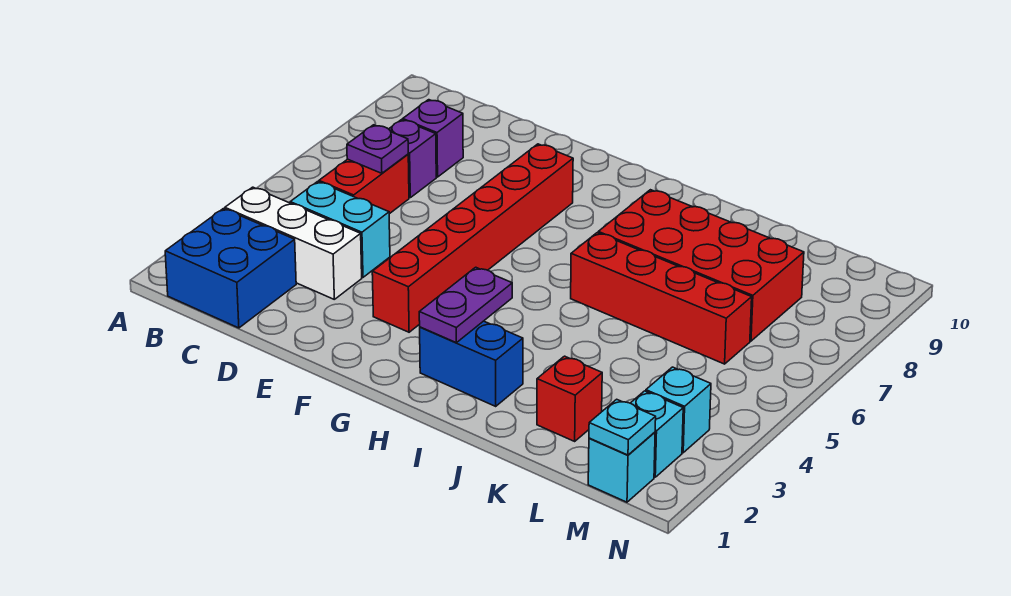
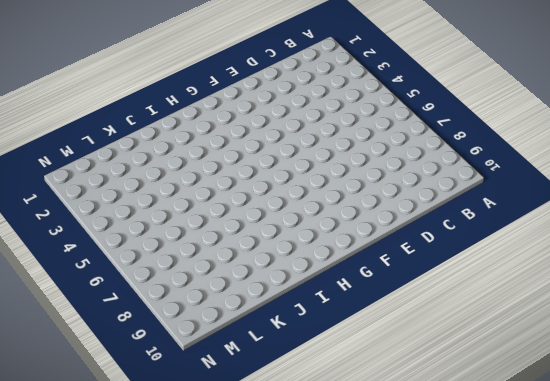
none -> blue 2x2 brick [165,209,296,328]
none -> white 1x3 brick [225,187,362,299]
none -> cyan 1x2 brick [290,182,390,277]

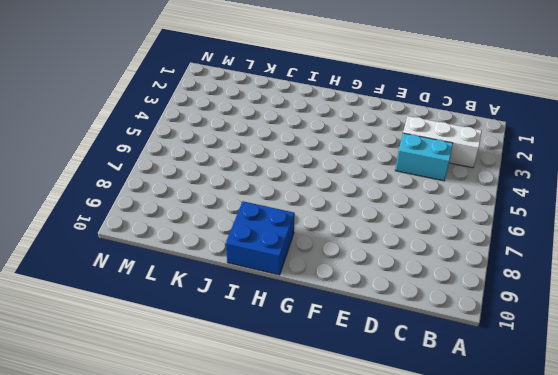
blue 2x2 brick [225,201,295,275] -> blue 2x2 brick moved to [165,209,296,328]
none -> red 1x2 brick [319,154,409,214]
none -> purple 1x1 brick [389,120,436,198]
none -> purple 1x1 brick [403,100,463,177]

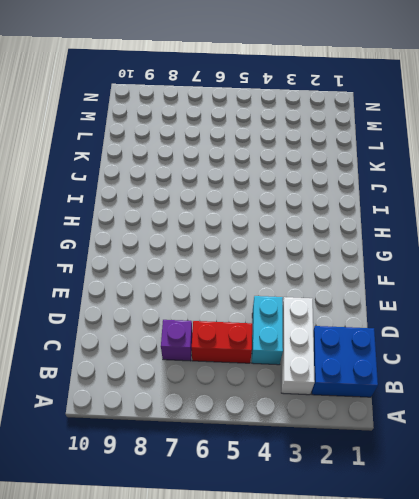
none -> purple 1x1 brick [403,100,463,177]
none -> red 1x6 brick [372,144,573,332]
none -> blue 1x2 brick [420,321,523,406]

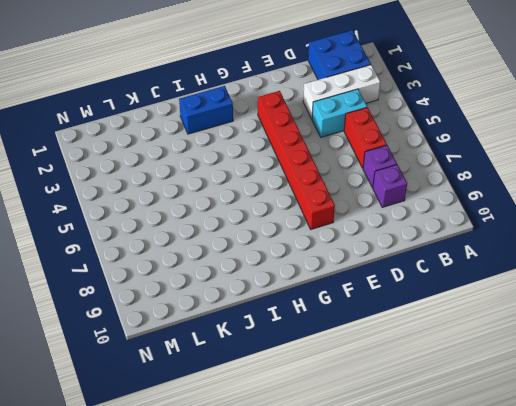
none -> red 1x4 brick [571,233,752,364]
none -> red 2x4 brick [598,190,804,341]
none -> red 1x1 brick [537,356,602,441]

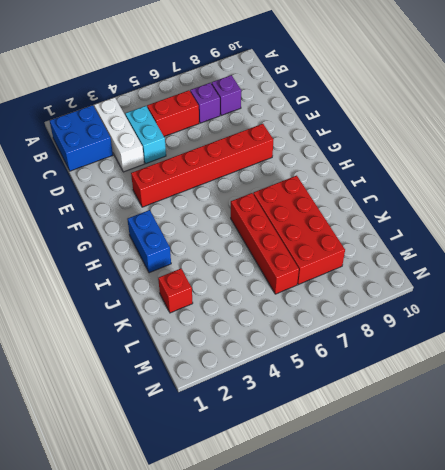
none -> cyan 1x1 brick [588,432,655,502]
none -> cyan 1x1 brick [631,391,683,477]
none -> cyan 1x1 brick [646,367,711,453]

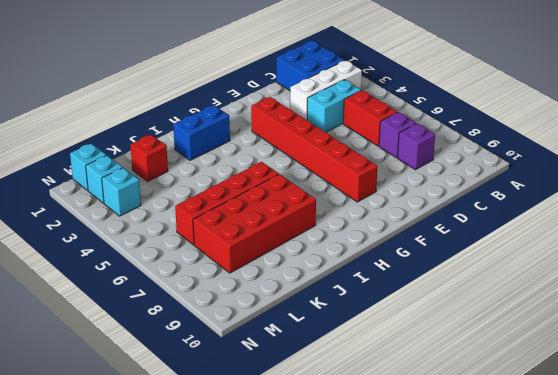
none -> purple 1x1 plate [347,125,408,173]
none -> purple 1x2 plate [419,267,512,343]
none -> cyan 1x1 plate [589,399,656,455]

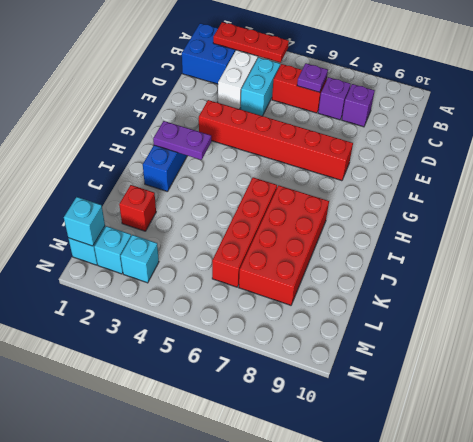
red 1x3 plate [213,22,289,63] -> none
cyan 1x1 brick [64,197,105,246] -> cyan 1x1 plate [589,399,656,455]

